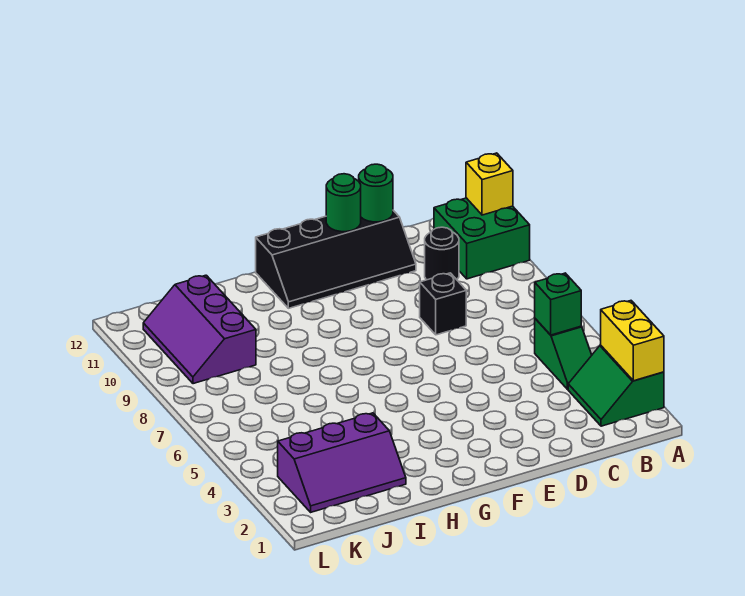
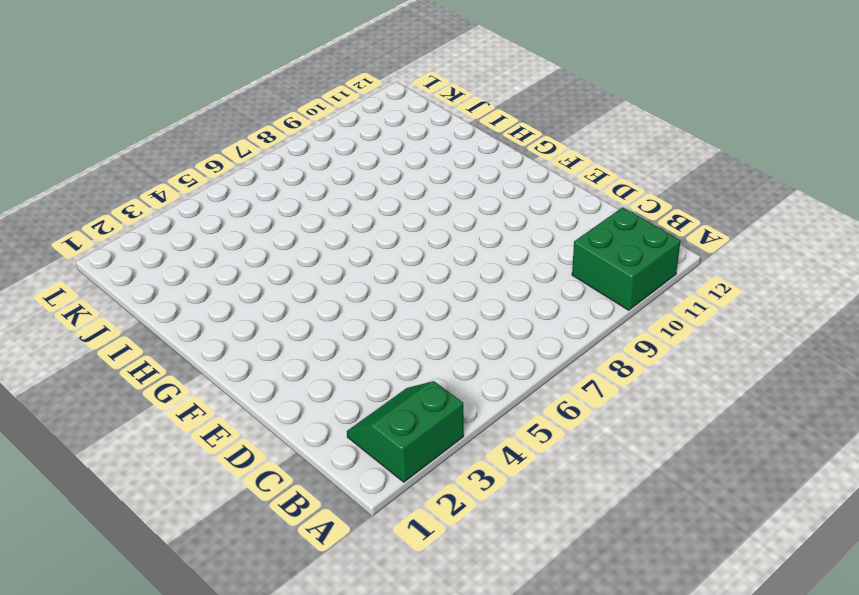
none -> green 1x2 slope [535,319,592,389]
none -> black 1x1 round brick [425,227,459,280]
none -> black 1x1 brick [420,273,466,335]

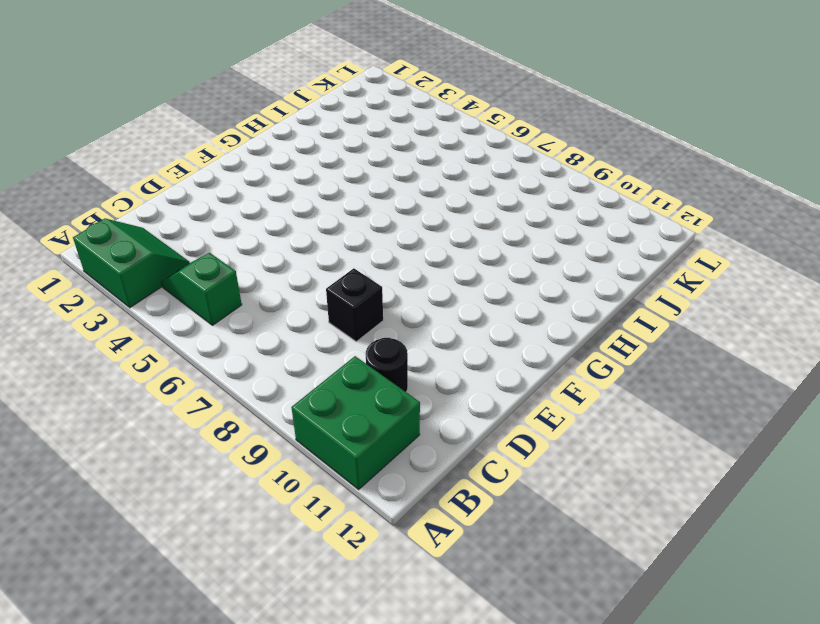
none -> black 2x4 slope [256,211,416,308]
none -> purple 2x3 slope [278,413,406,512]
none -> purple 2x3 slope [143,275,256,384]

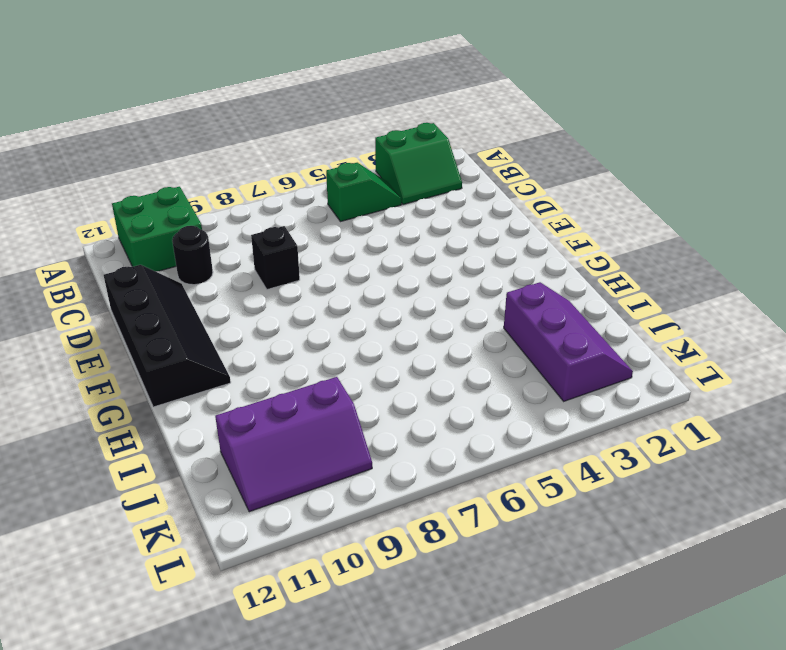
none -> yellow 1x2 brick [601,301,664,381]
none -> yellow 1x1 brick [466,153,513,215]
none -> green 1x1 brick [535,273,581,335]

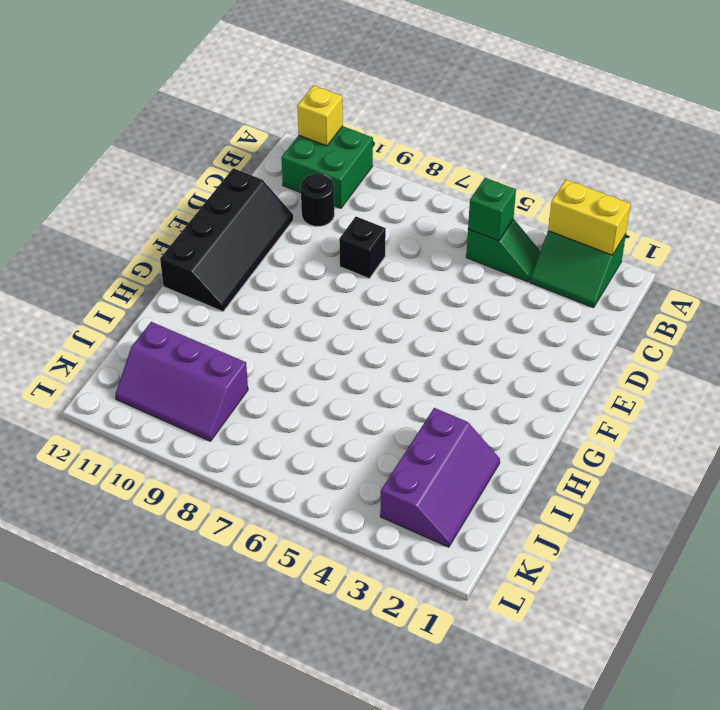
none -> green 1x1 round brick [359,164,393,222]
none -> green 1x1 round brick [326,174,361,232]

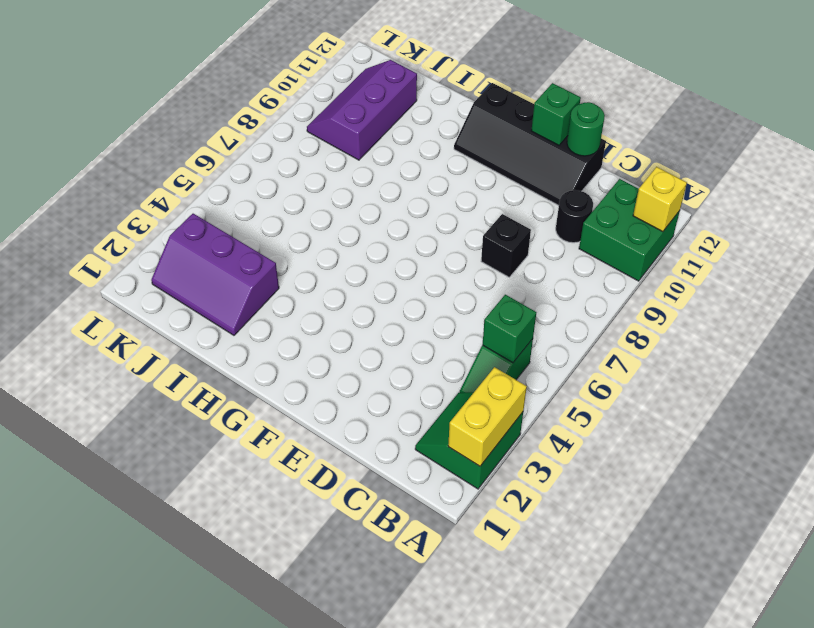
green 1x1 brick [531,83,581,145] -> green 1x1 round brick [326,174,361,232]

